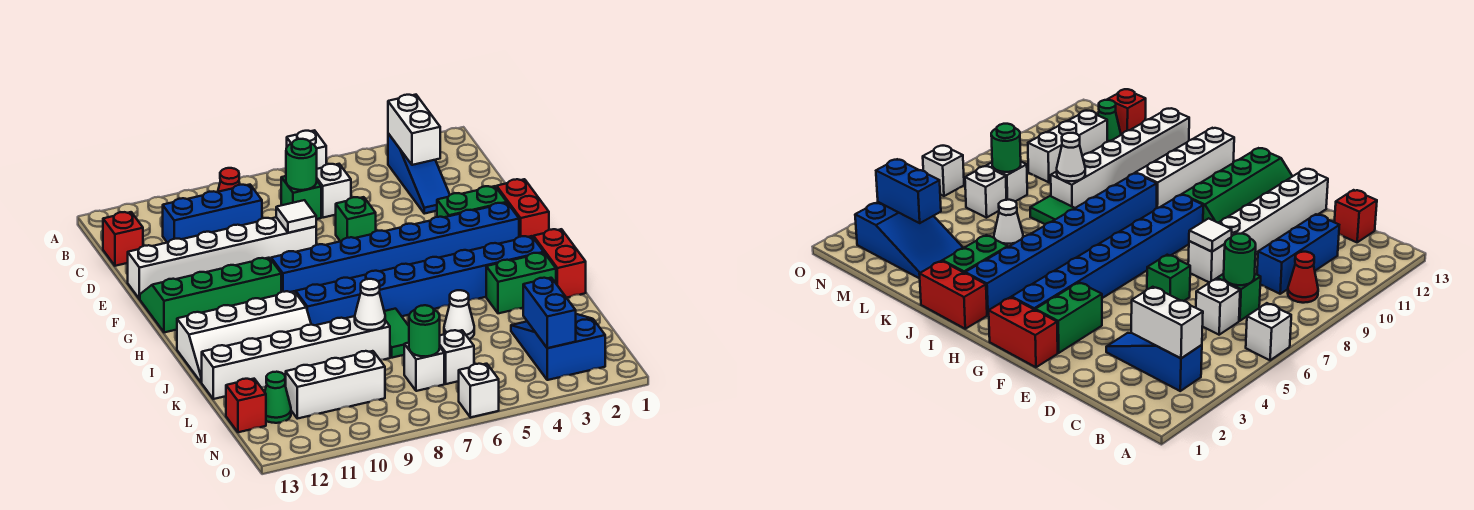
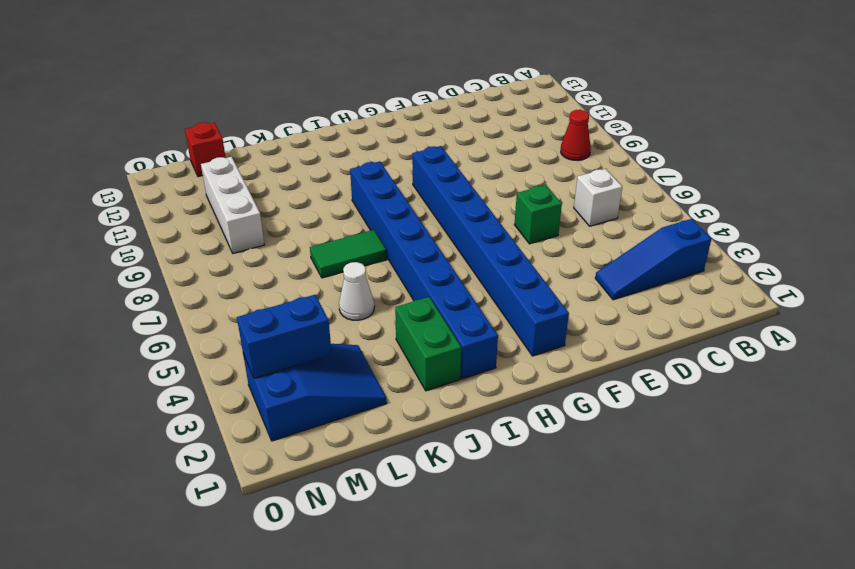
none -> white 1x1 brick [287,130,326,169]
none -> green 1x1 brick [281,176,321,219]
none -> blue 1x3 brick [163,185,262,243]
none -> red 1x1 brick [103,212,143,266]

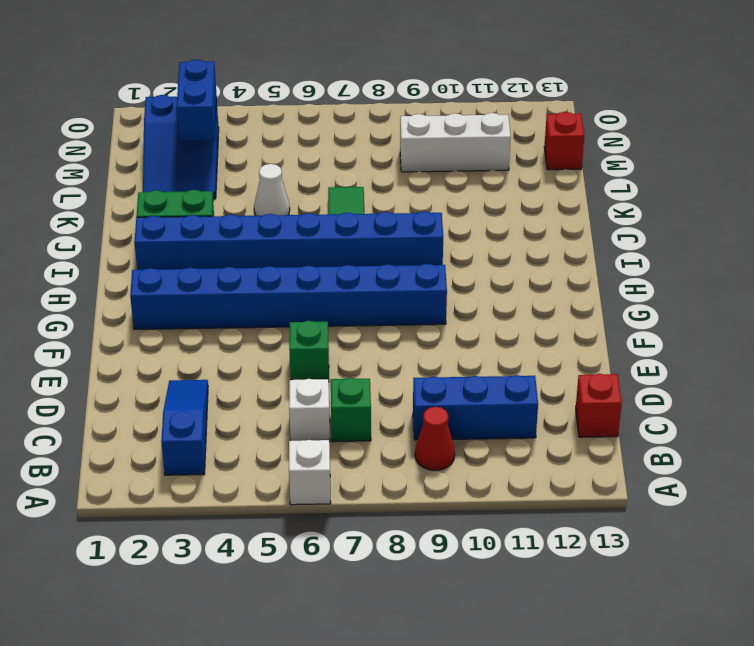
none -> white 1x6 brick [128,217,316,299]
none -> red 1x2 brick [497,179,549,237]
none -> green 1x2 brick [437,186,507,217]
none -> green 2x4 slope [140,258,281,332]

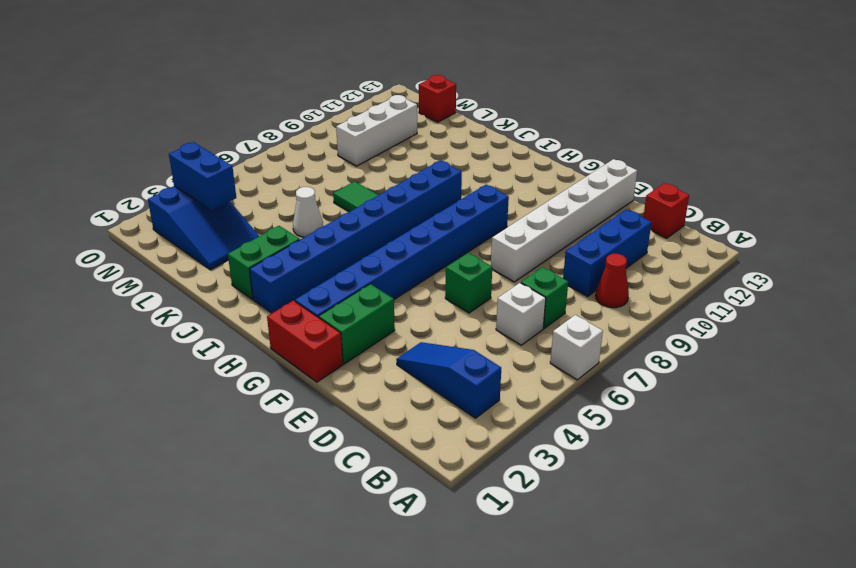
none -> green 2x4 slope [140,258,281,332]
none -> red 1x2 brick [533,229,586,298]
none -> white 2x4 slope [177,291,311,382]
none -> white 1x6 brick [202,316,390,399]

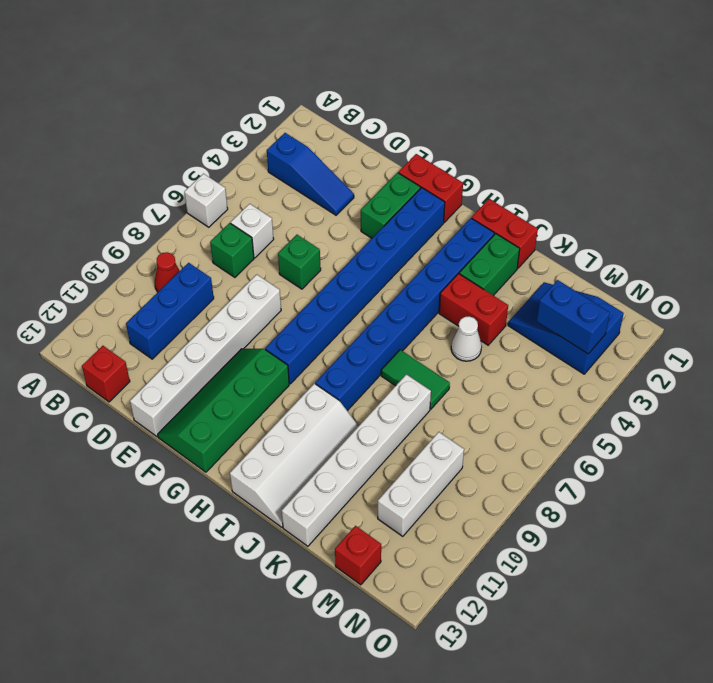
red 1x2 brick [439,274,508,345] -> none
none -> white 1x1 brick [440,330,474,384]
none -> white 1x1 brick [404,343,444,391]
none -> green 1x1 cone [265,372,291,423]
none -> white 1x1 brick [458,364,499,417]

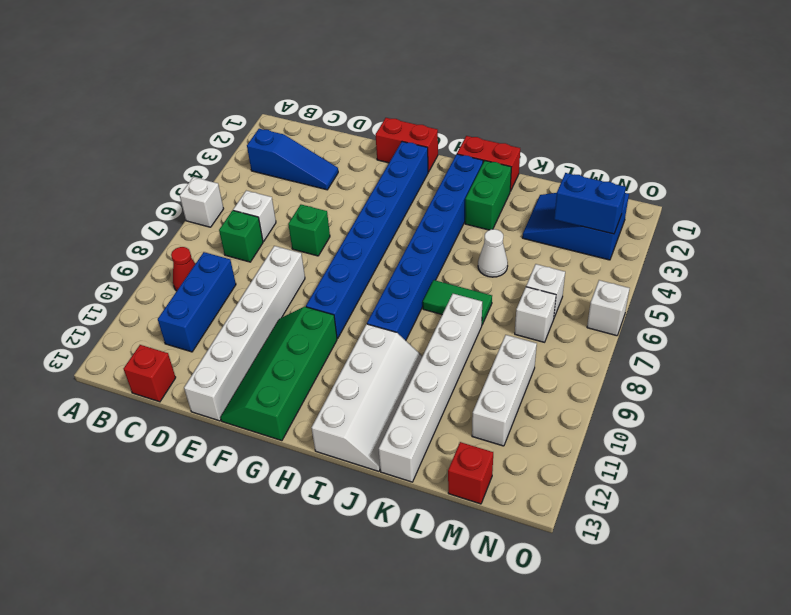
none -> green 1x2 brick [437,186,507,217]
none -> green 1x1 cone [265,372,291,423]
none -> white 1x2 brick [388,95,440,165]
none -> green 1x1 round brick [286,139,317,190]

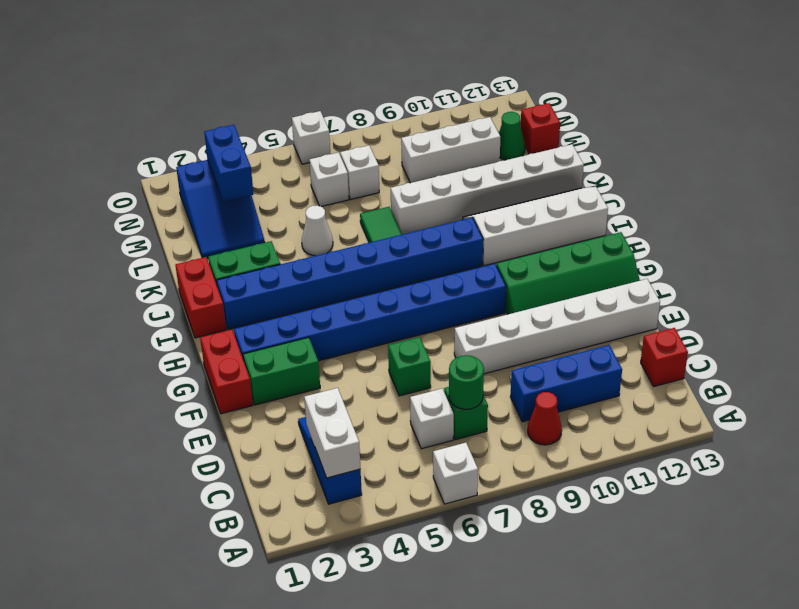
none -> white 1x1 tile [276,200,316,233]
none -> white 1x1 cone [355,279,385,330]
none -> green 1x1 round brick [409,305,440,356]

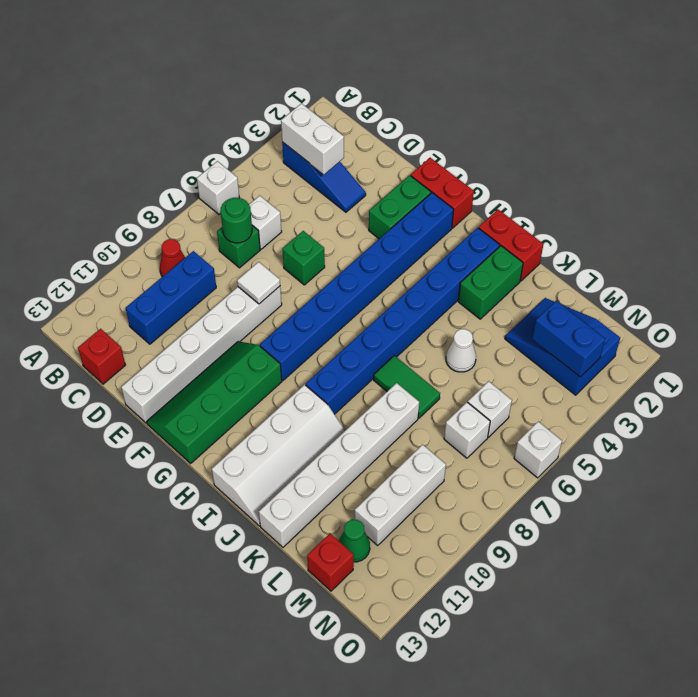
none -> white 1x1 cone [355,279,385,330]
none -> green 1x1 round brick [409,305,440,356]

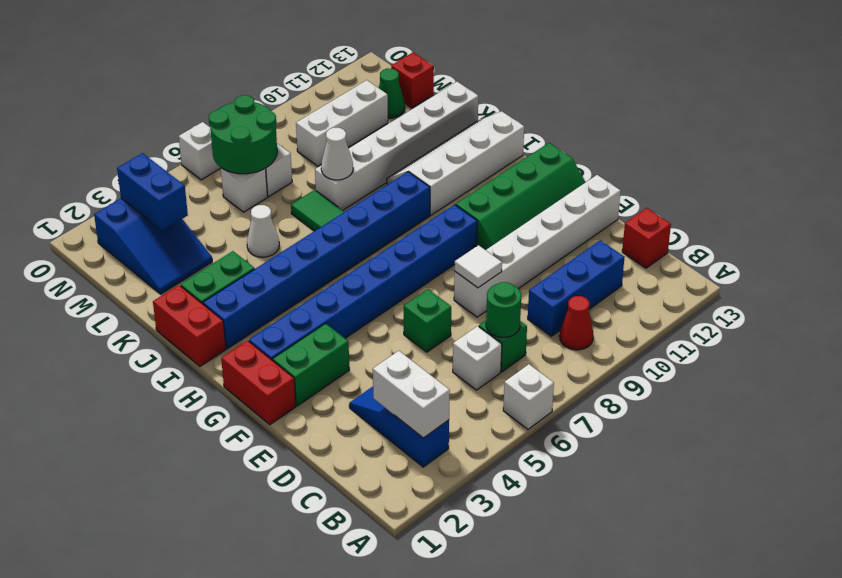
green 2x2 round brick [209,95,277,174] -> green 1x1 round brick [409,305,440,356]

